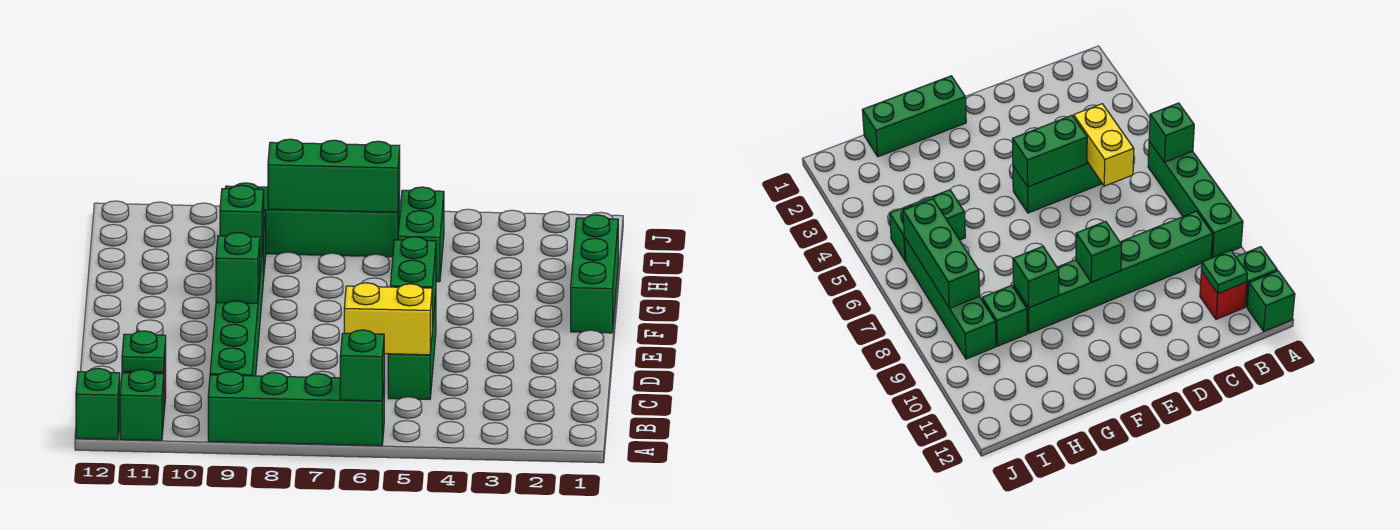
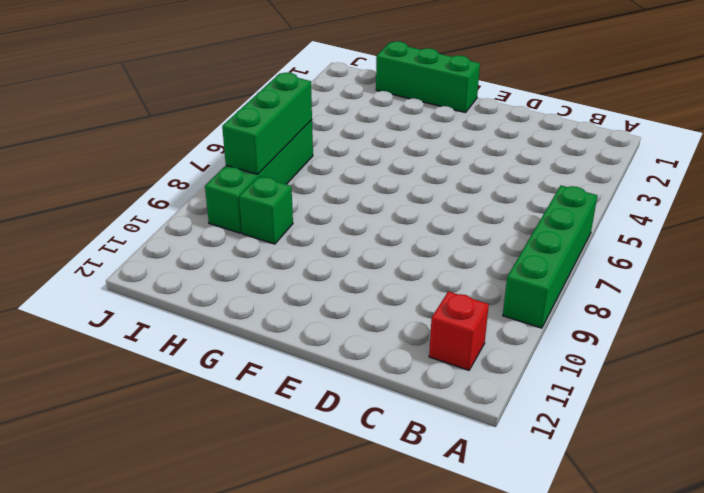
none -> green 1x1 brick [120,370,164,440]
none -> green 1x1 brick [76,368,120,439]
none -> green 1x6 brick [210,237,264,376]

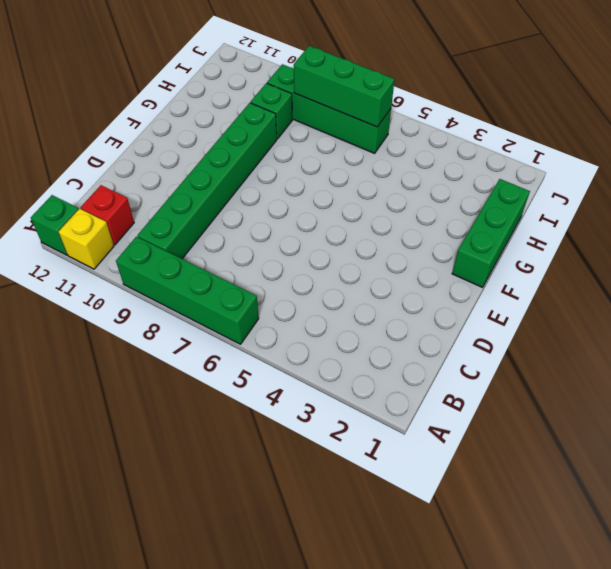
yellow 1x1 brick [58,209,114,269] -> green 1x1 brick [120,370,164,440]
none -> green 1x3 brick [388,293,436,399]
none -> green 1x2 brick [398,187,444,282]
none -> green 1x1 brick [340,330,384,401]

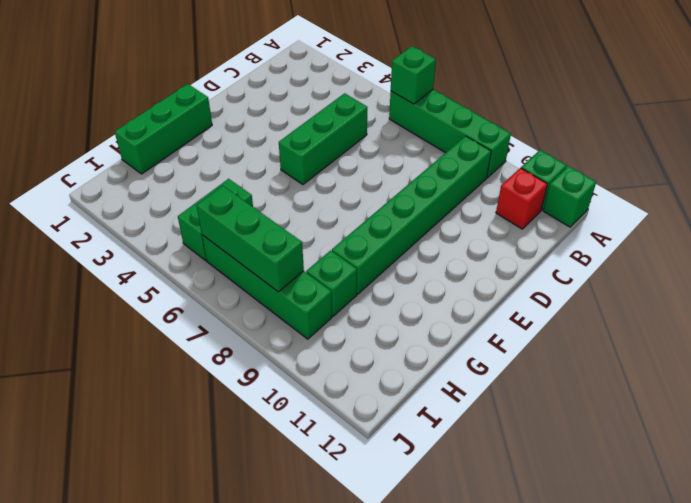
none -> green 1x1 plate [122,331,166,372]
none -> yellow 1x2 brick [344,283,432,355]
none -> green 1x2 brick [390,237,436,329]

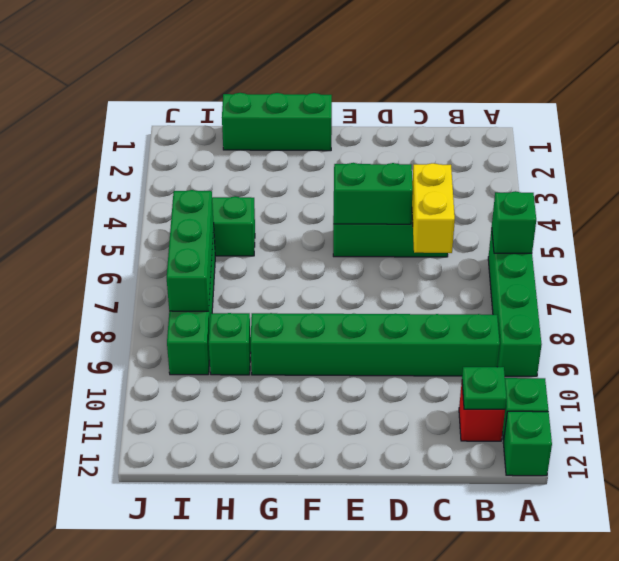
none -> green 1x1 brick [216,233,260,303]
none -> green 1x1 brick [220,185,264,256]

